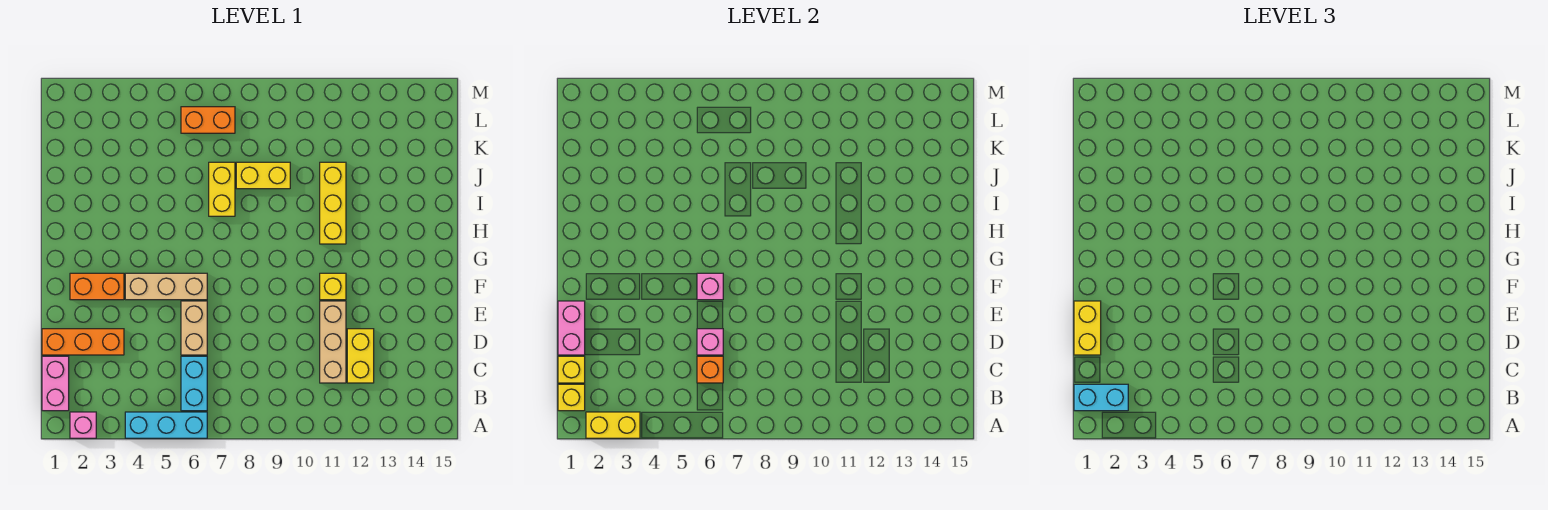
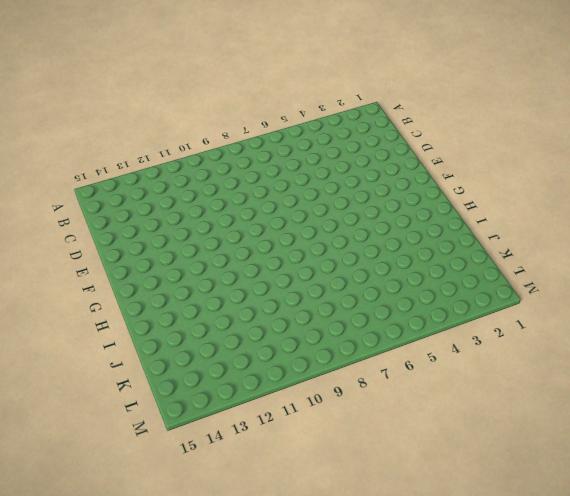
none -> pink 1x1 brick [70,412,96,438]
none -> cyan 1x3 brick [125,412,207,438]
none -> pink 1x2 brick [42,356,69,411]

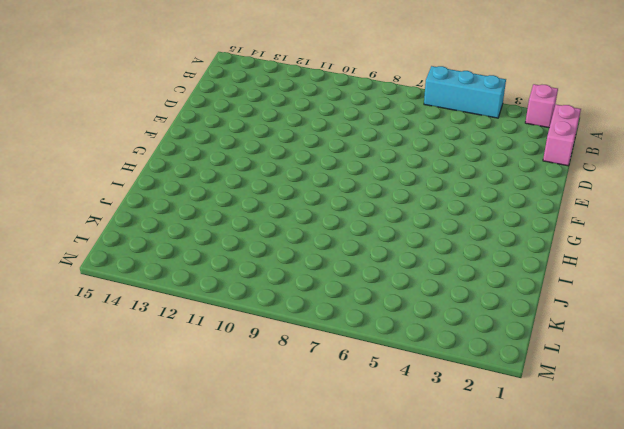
none -> cyan 1x2 brick [181,356,207,411]
none -> tan 1x3 brick [320,301,346,383]
none -> yellow 1x2 brick [347,329,374,383]

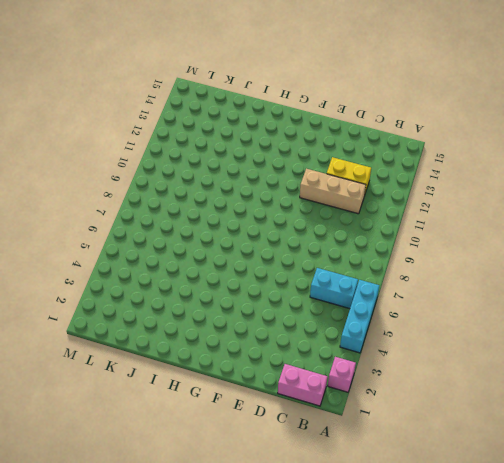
none -> orange 1x3 brick [42,329,124,355]
none -> tan 1x2 brick [181,301,207,355]
none -> orange 1x2 brick [70,273,124,300]

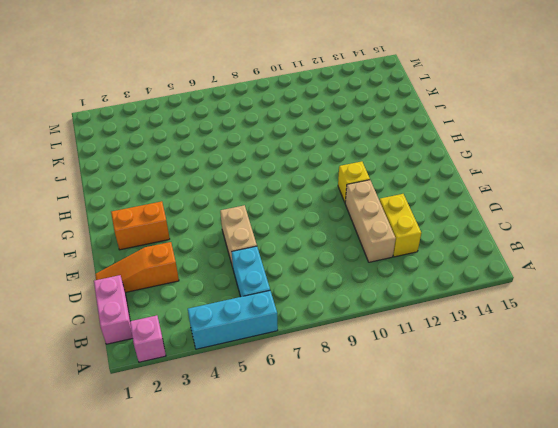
orange 1x3 slope [95,242,179,292] -> orange 1x3 brick [42,329,124,355]
none -> tan 1x3 brick [125,273,207,300]
none -> yellow 1x3 brick [320,162,346,244]
none -> yellow 1x2 brick [209,162,235,216]

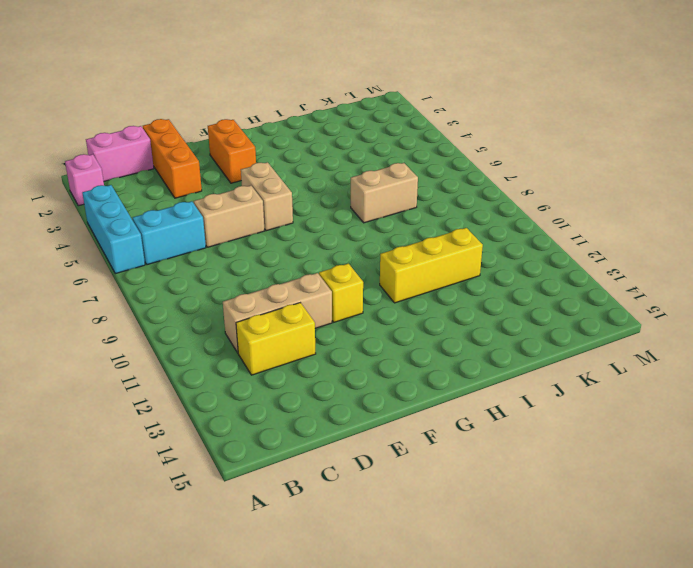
tan 1x2 brick [241,162,293,231] -> tan 1x3 brick [125,273,207,300]
tan 1x2 brick [351,163,418,223] -> yellow 1x2 brick [209,162,235,216]
none -> yellow 1x2 brick [236,162,290,189]
none -> orange 1x2 brick [181,107,235,133]
none -> yellow 1x2 brick [586,412,640,438]

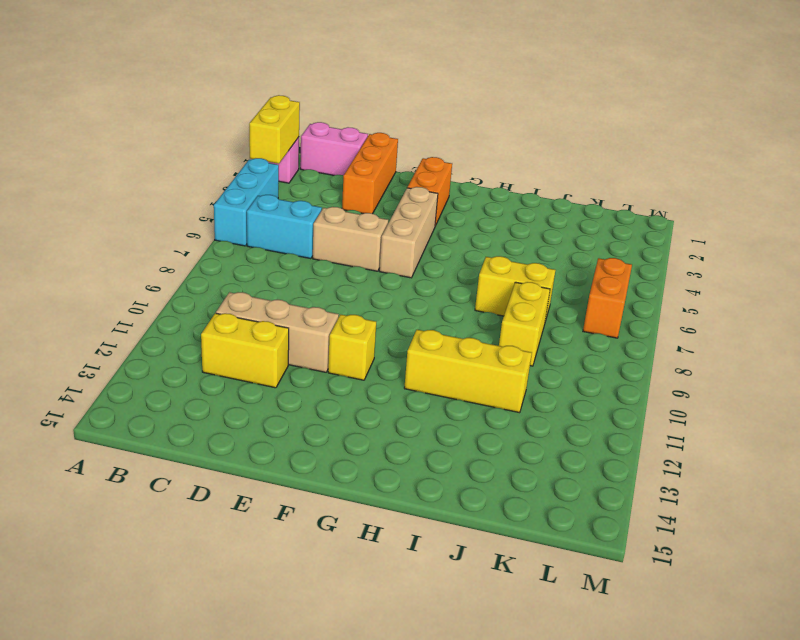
none -> yellow 1x1 brick [558,384,585,411]
none -> yellow 1x1 brick [558,356,585,383]
none -> orange 1x1 brick [697,356,723,383]

